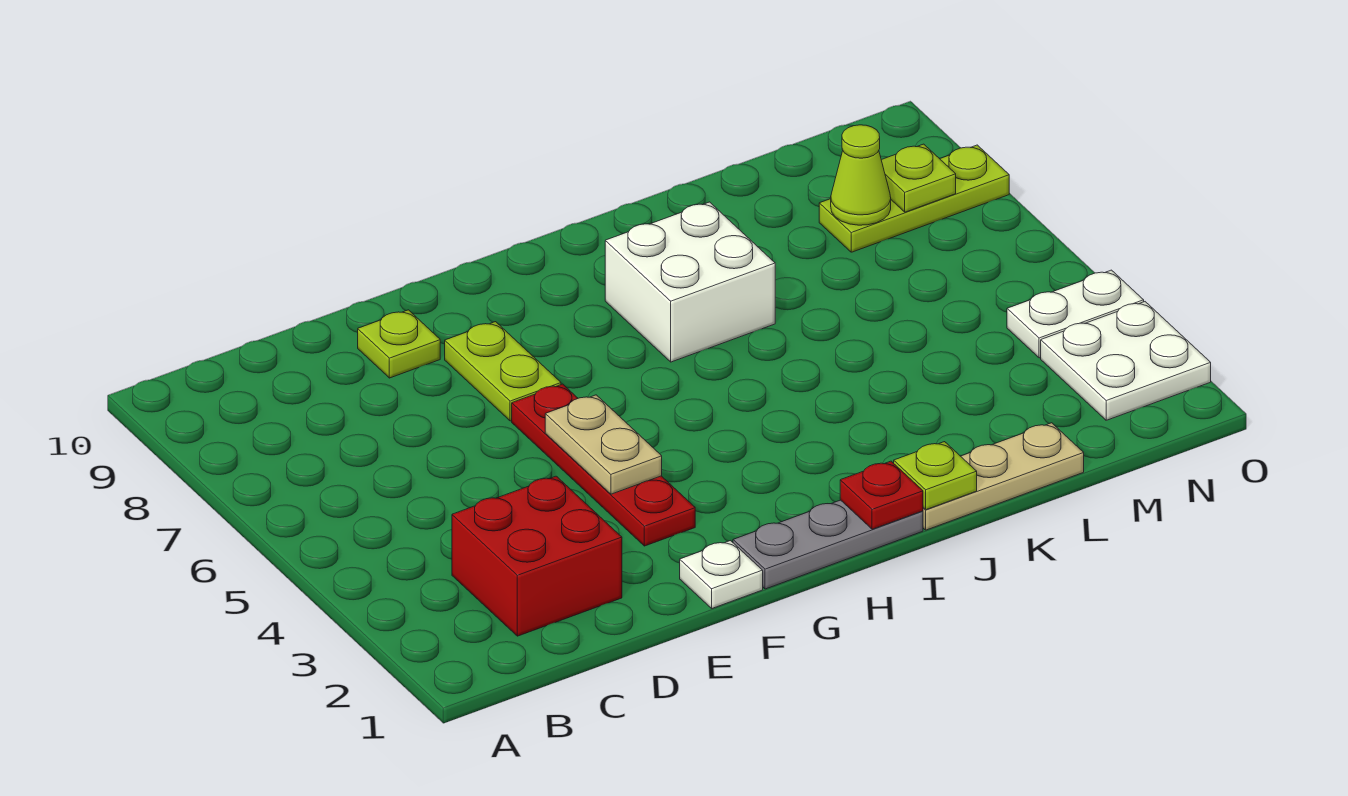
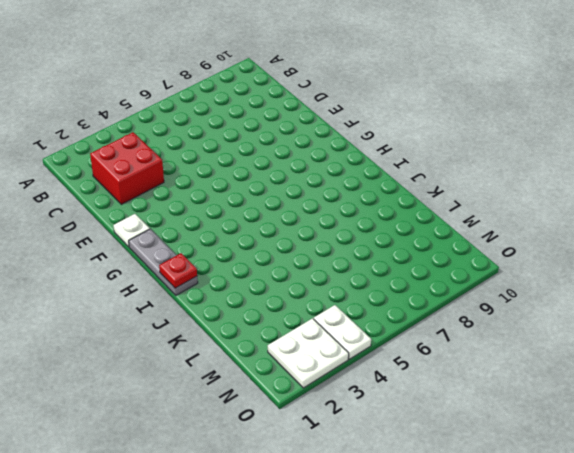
none -> lime 1x1 plate [358,310,440,378]
none -> red 1x4 plate [512,384,695,546]
none -> lime 1x2 plate [445,322,561,421]

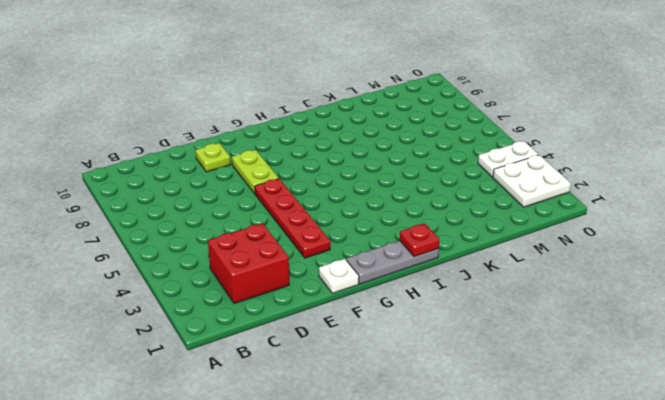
none -> white 2x2 brick [605,202,775,362]
none -> tan 1x3 plate [923,423,1084,530]
none -> lime 1x3 plate [819,145,1009,252]

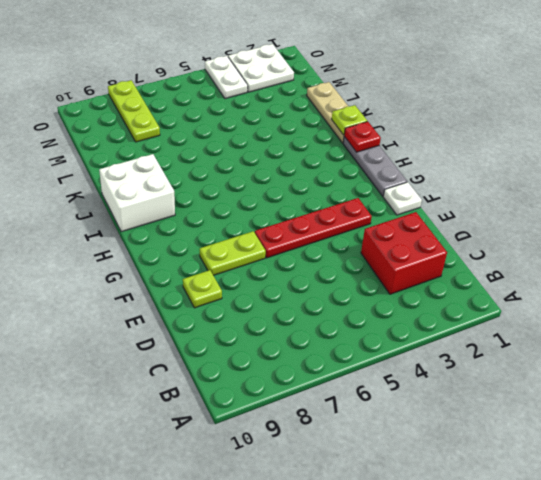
white 2x2 brick [99,154,175,232] -> white 2x2 brick moved to [605,202,775,362]
none -> tan 1x2 plate [545,395,662,494]
none -> lime 1x1 cone [831,125,891,225]
none -> lime 1x1 plate [881,144,956,212]

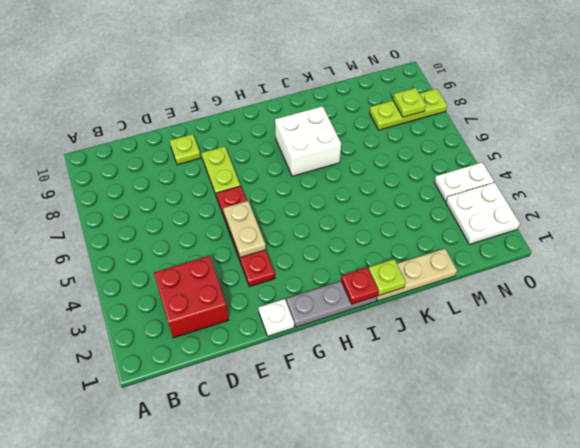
none -> lime 1x1 cone [831,125,891,225]

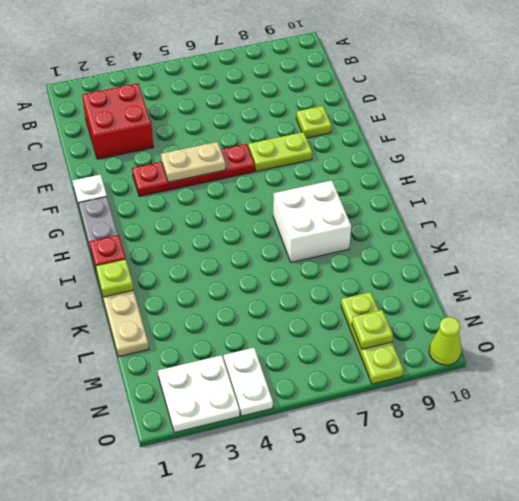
lime 1x1 cone [429,317,462,365] -> lime 1x1 cone moved to [831,125,891,225]

